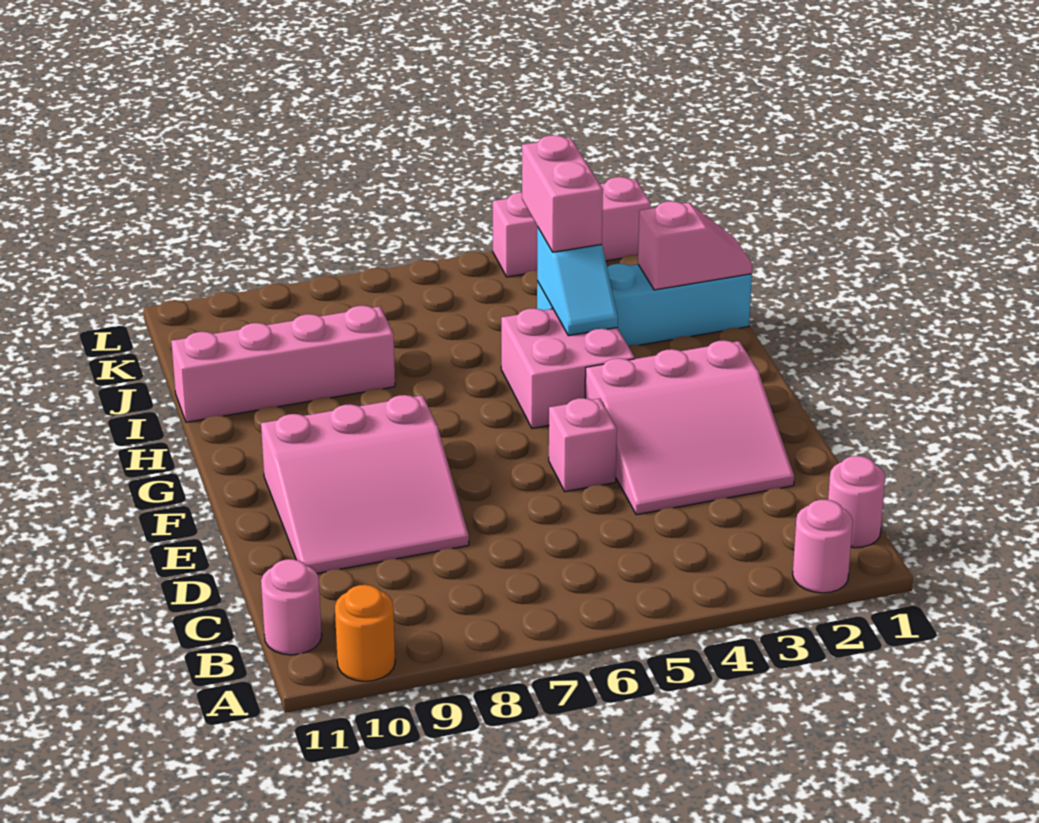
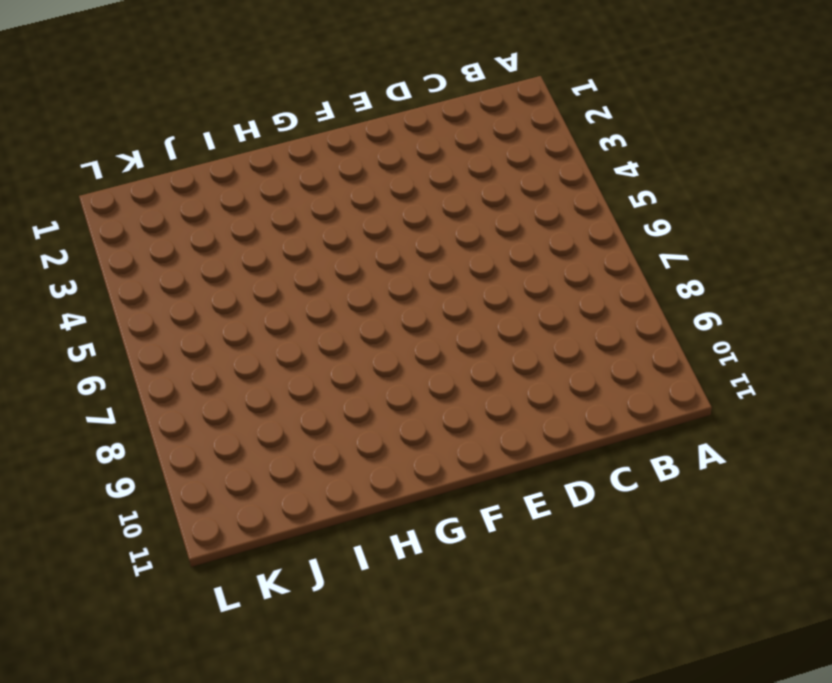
none -> pink 1x1 round brick [793,499,853,593]
none -> orange 1x1 round brick [335,585,395,681]
none -> pink 1x1 round brick [828,456,885,548]

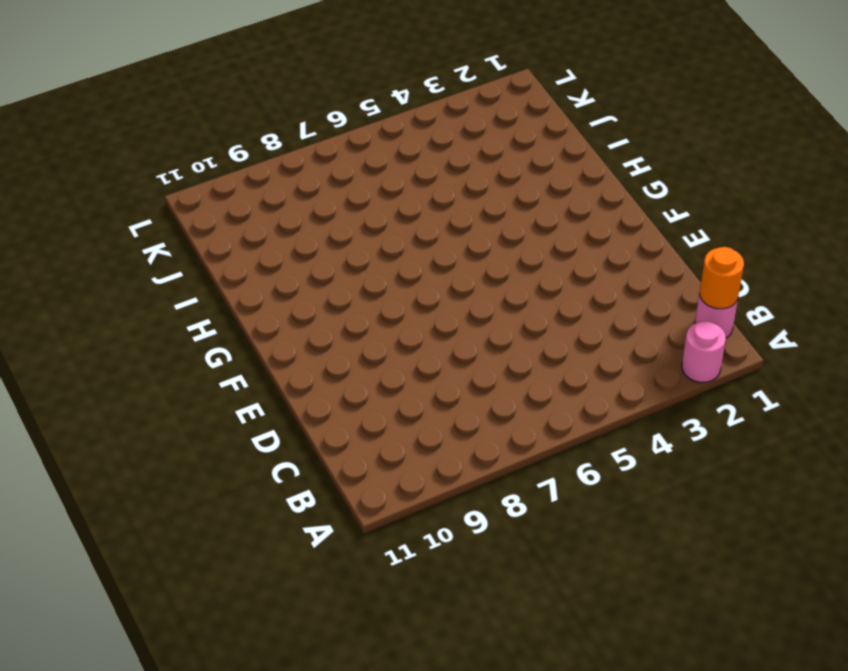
orange 1x1 round brick [700,247,744,309] -> orange 1x1 round brick moved to [335,585,395,681]
none -> pink 1x1 round brick [261,559,322,655]
none -> pink 3x3 slope [585,340,794,515]
none -> pink 3x3 slope [261,395,469,573]

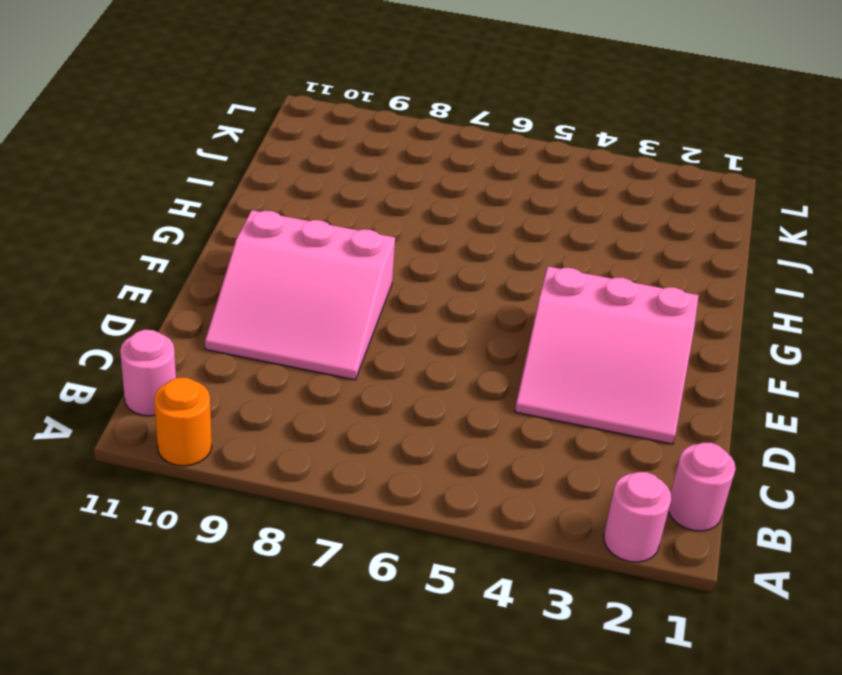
none -> pink 1x1 brick [549,398,617,492]
none -> pink 2x2 brick [501,308,635,428]
none -> cyan 1x4 brick [537,264,752,346]

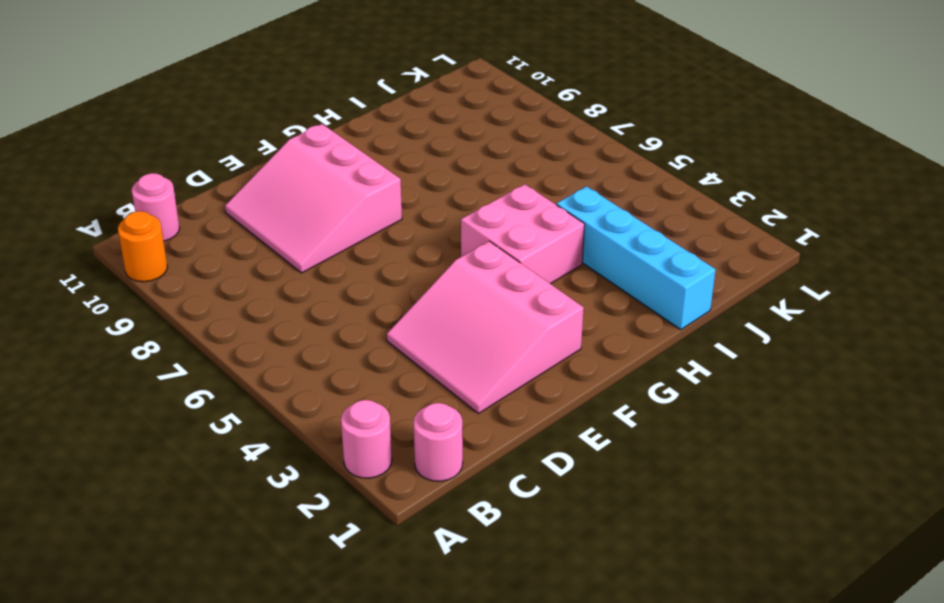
none -> pink 1x1 brick [549,398,617,492]
none -> pink 1x4 brick [171,306,395,422]
none -> pink 1x3 brick [493,177,651,277]

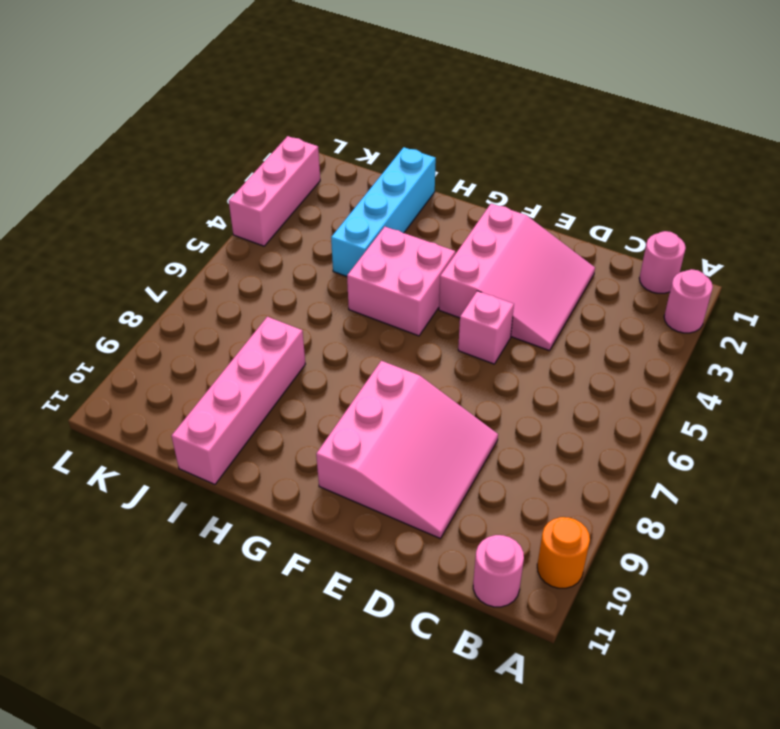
none -> cyan 1x2 slope [537,227,618,336]
none -> pink 1x2 slope [638,201,752,290]
none -> pink 1x2 brick [522,135,603,252]

